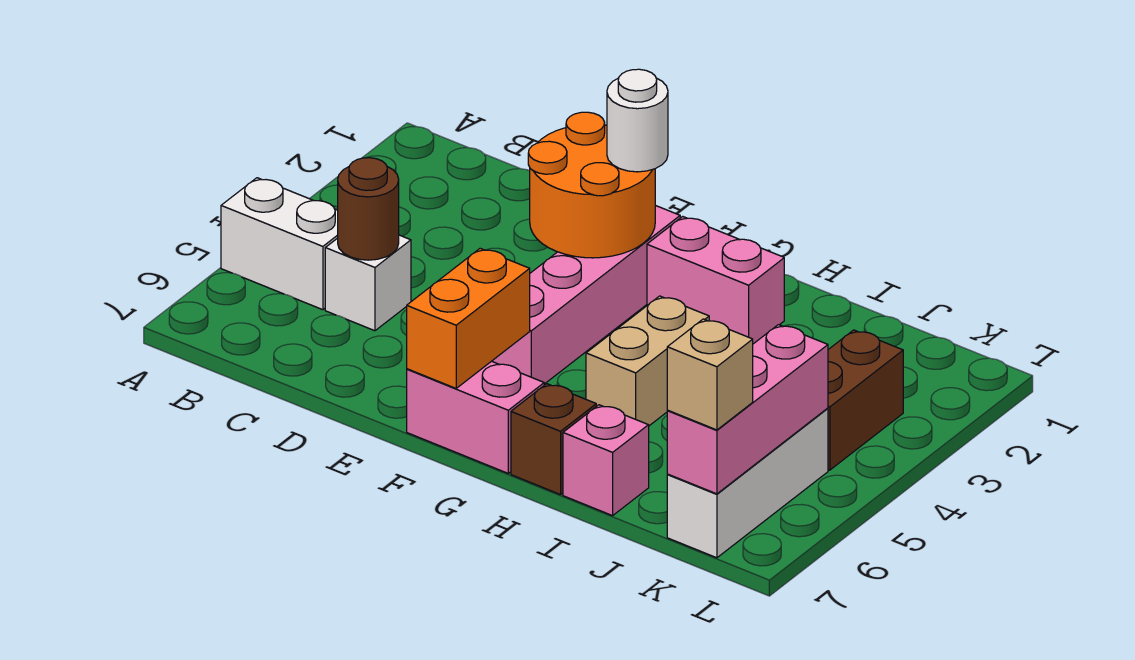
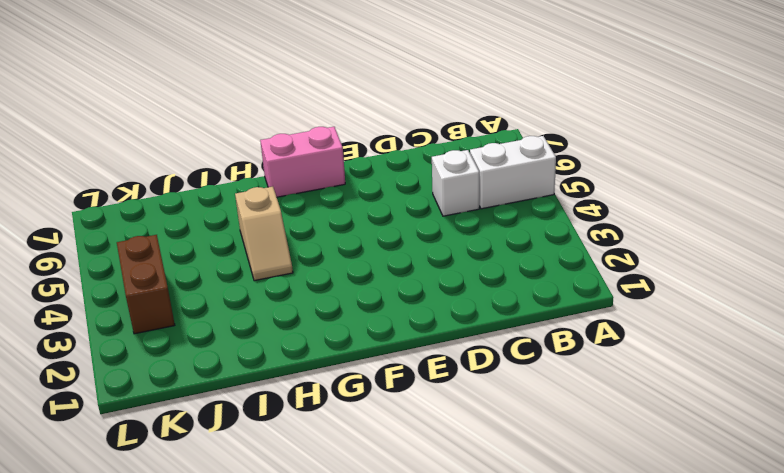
tan 1x2 slope [235,187,293,281] -> tan 1x2 brick [586,296,709,426]
none -> pink 1x4 brick [492,205,680,384]
none -> pink 1x2 brick [647,217,784,344]
none -> brown 1x1 brick [511,384,596,495]

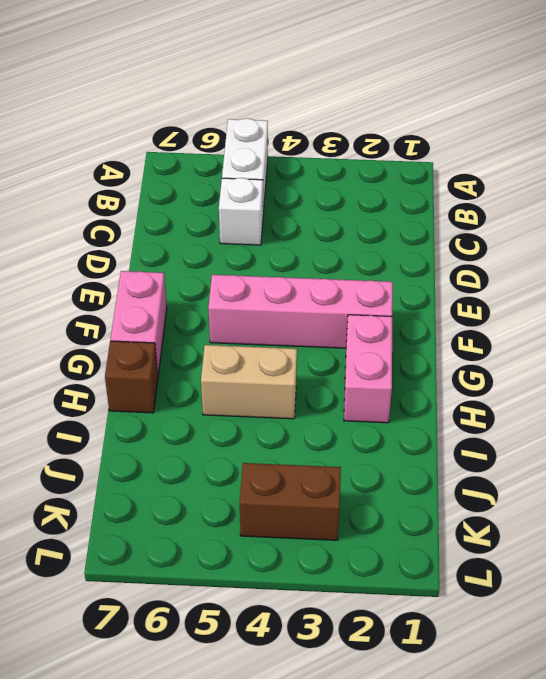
none -> pink 1x1 brick [563,405,649,516]
none -> white 1x3 brick [667,408,828,558]
none -> brown 1x1 round brick [338,158,399,260]

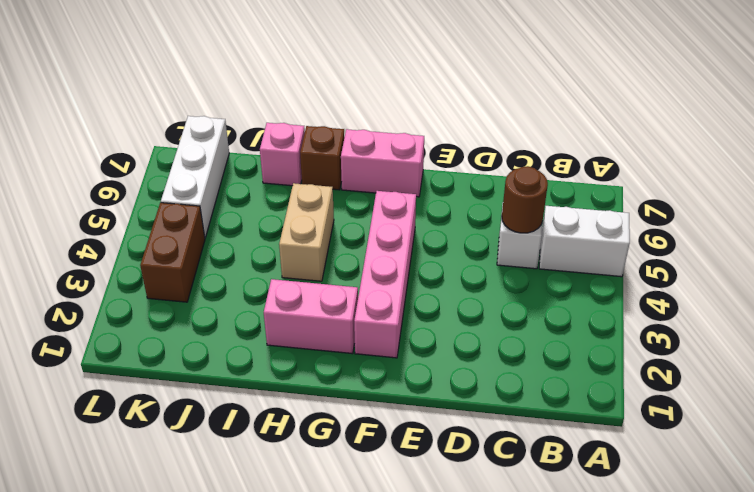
none -> orange 2x2 round brick [528,112,655,258]
none -> orange 1x2 brick [407,248,530,388]
none -> pink 1x3 brick [667,325,828,494]

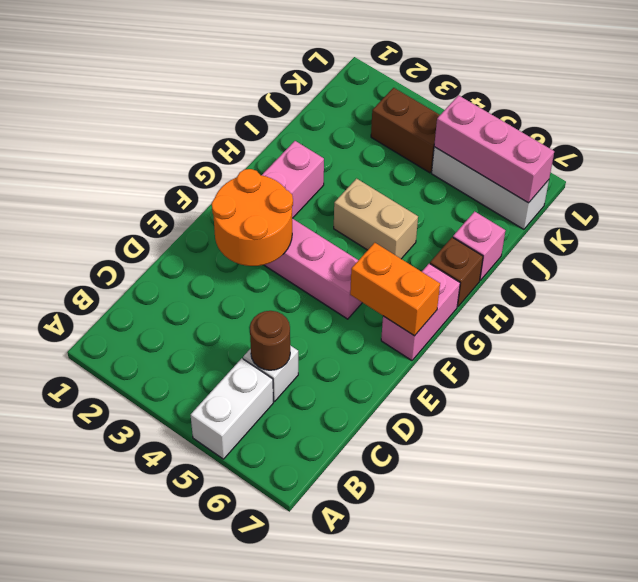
none -> white 1x1 round brick [607,69,668,172]
none -> tan 1x1 brick [667,319,753,430]

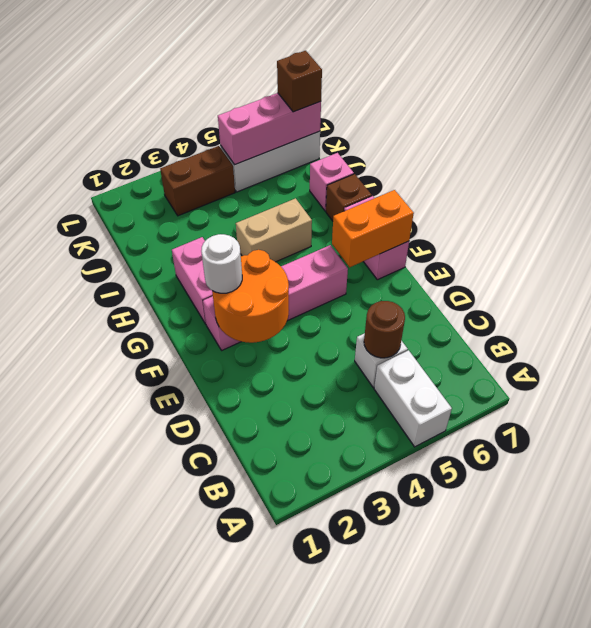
brown 1x1 brick [277,51,322,112] -> tan 1x1 brick [667,319,753,430]

